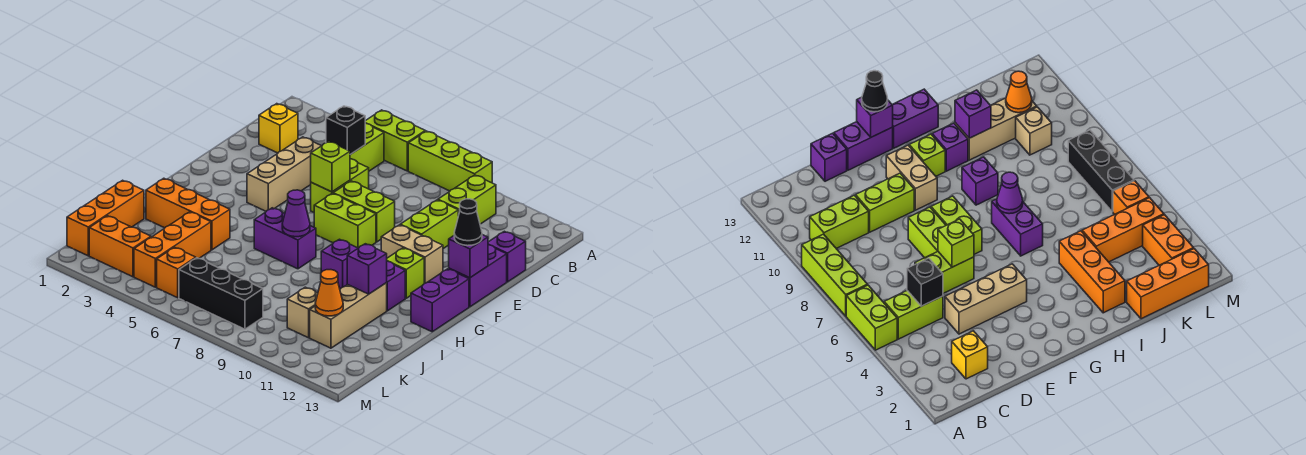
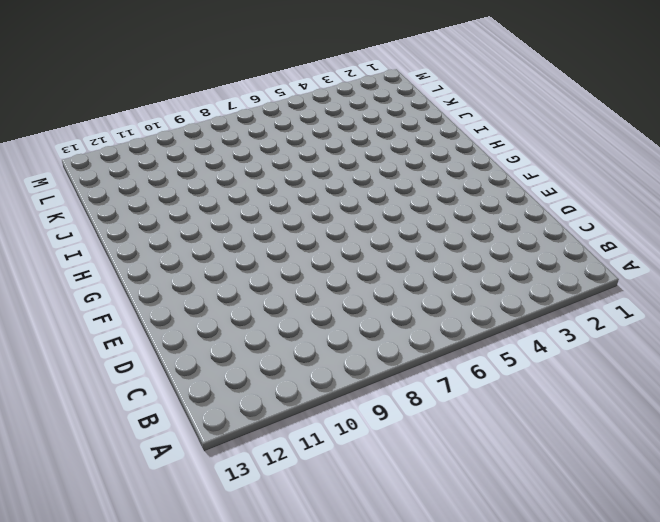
none -> lime 1x2 brick [365,110,425,171]
none -> lime 1x3 brick [408,131,492,191]
none -> lime 1x2 brick [350,123,384,171]
none -> lime 1x2 brick [438,175,496,224]

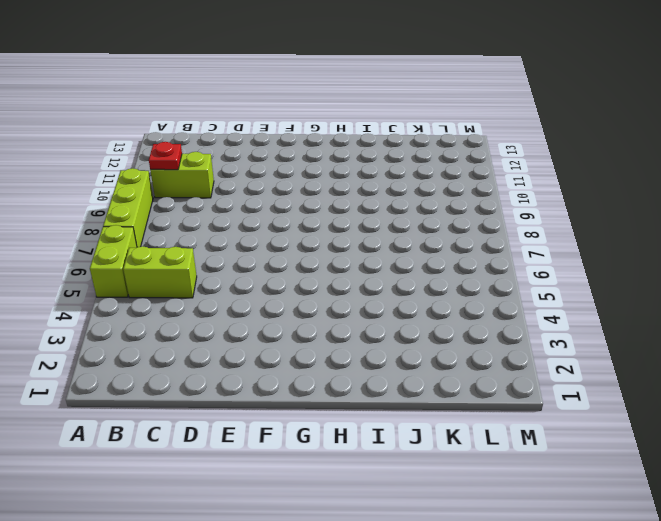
red 1x1 plate [149,142,182,170] -> none
none -> yellow 1x1 brick [259,104,298,153]
none -> tan 1x3 brick [247,137,321,211]
none -> lime 1x2 brick [311,159,369,212]
none -> lime 1x2 brick [400,200,458,249]

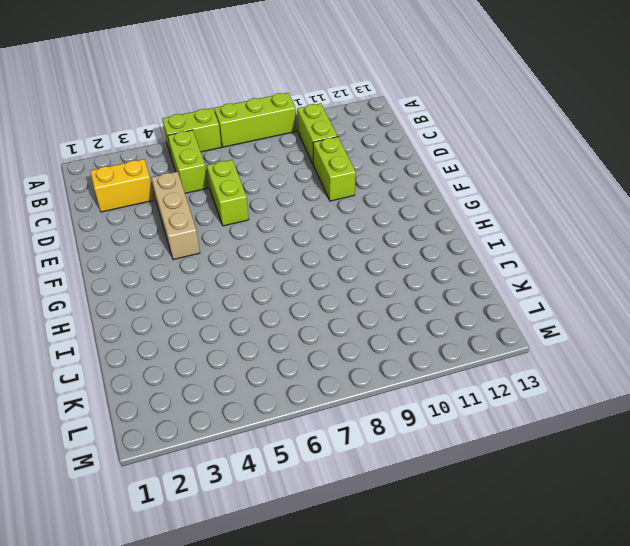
yellow 1x2 brick [90,159,154,212] -> yellow 1x1 brick [259,104,298,153]
none -> purple 1x1 brick [488,231,526,282]
none -> lime 1x2 brick [333,181,395,242]
none -> purple 1x2 brick [449,245,507,307]
none -> lime 1x2 brick [314,193,376,248]

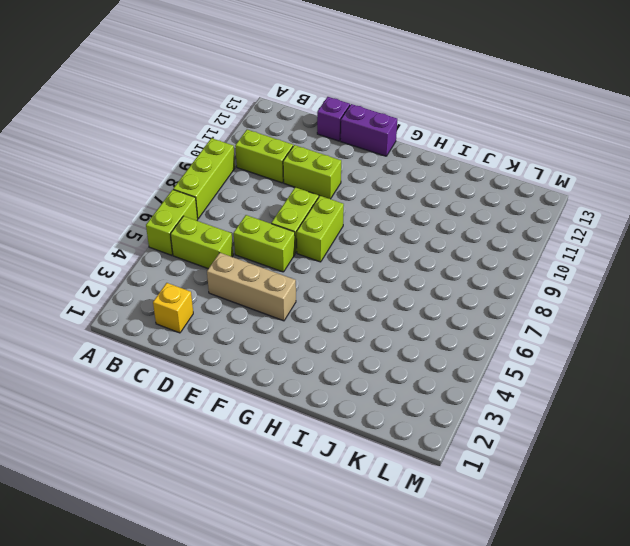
none -> tan 1x2 brick [381,225,443,284]
none -> lime 1x1 brick [387,248,424,298]
none -> purple 1x2 brick [411,269,469,332]
none -> purple 1x2 brick [254,208,316,269]

